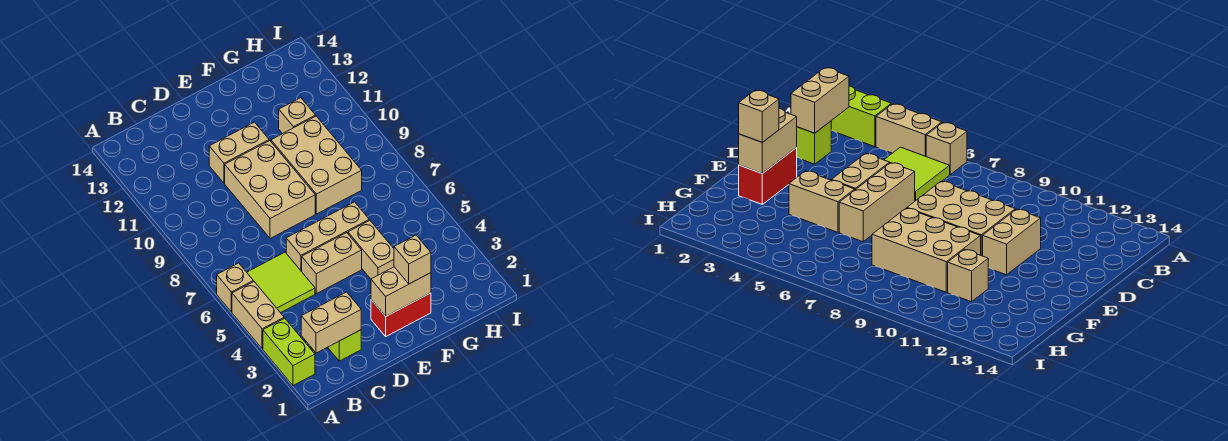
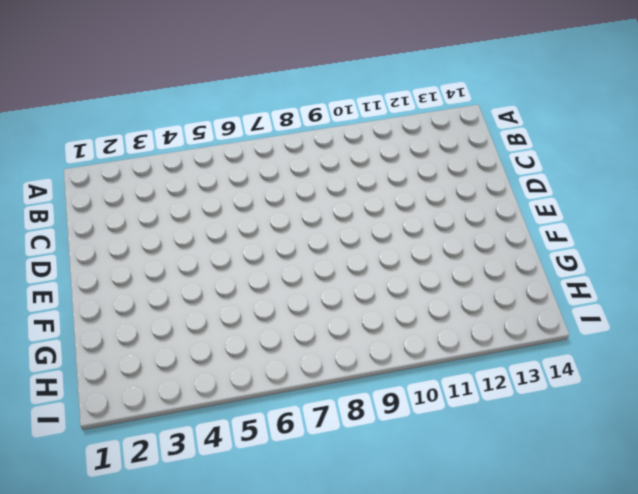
none -> lime 1x2 brick [263,318,315,386]
none -> tan 1x2 brick [232,282,284,349]
none -> tan 1x1 brick [217,263,253,312]

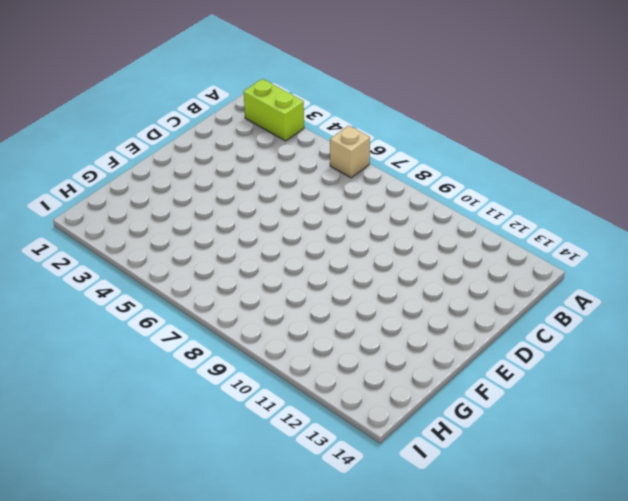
none -> tan 1x2 brick [232,282,284,349]
none -> lime 2x2 tile [247,252,315,313]
none -> lime 1x1 brick [328,330,361,361]

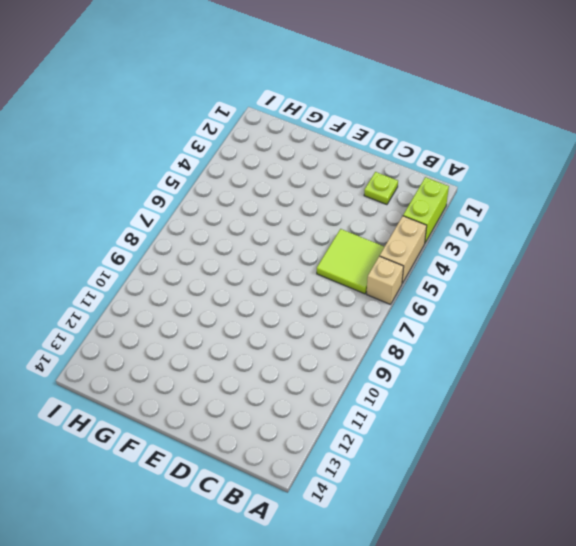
lime 1x1 plate [364,172,398,205] -> lime 1x1 brick [328,330,361,361]
none -> tan 1x2 brick [302,233,362,294]
none -> tan 1x3 brick [286,202,369,272]
none -> tan 2x3 brick [225,140,315,238]

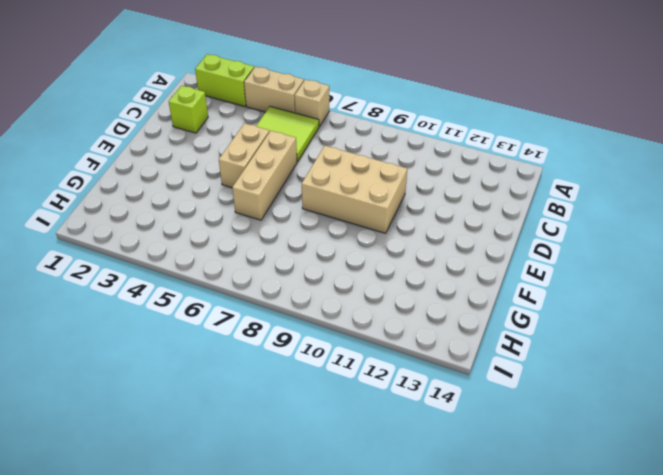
none -> tan 1x2 brick [209,122,269,183]
none -> red 1x2 brick [371,293,431,336]
none -> tan 1x2 brick [348,220,394,279]

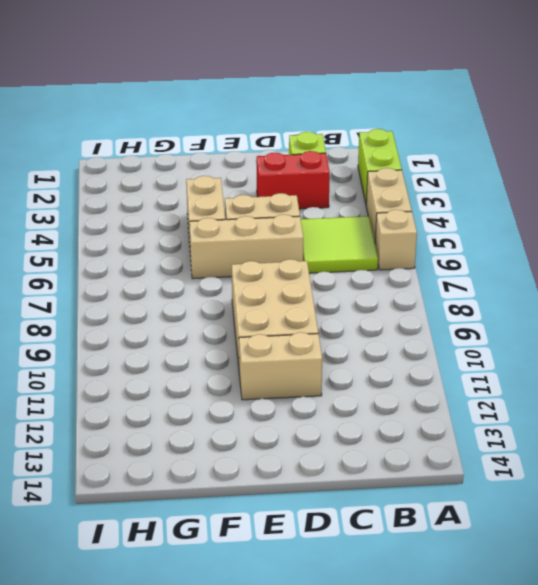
red 1x2 brick [257,151,330,209] -> red 1x2 brick moved to [371,293,431,336]
none -> tan 2x3 brick [271,116,362,214]
none -> tan 1x1 brick [279,98,316,134]
none -> tan 1x2 brick [301,292,361,353]

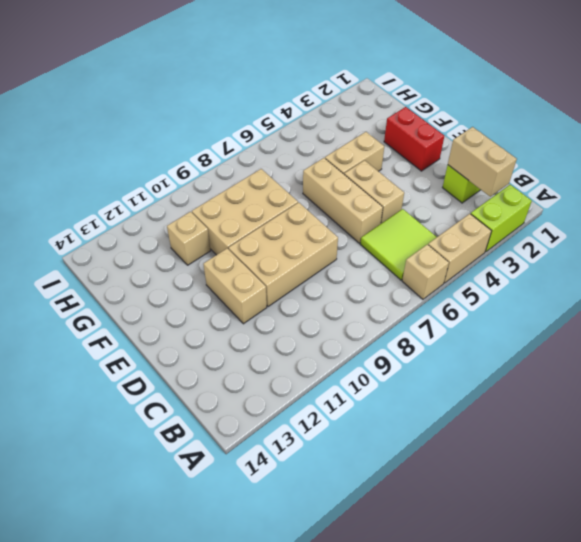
none -> tan 1x2 brick [371,267,431,316]
none -> tan 1x1 brick [394,235,431,284]

